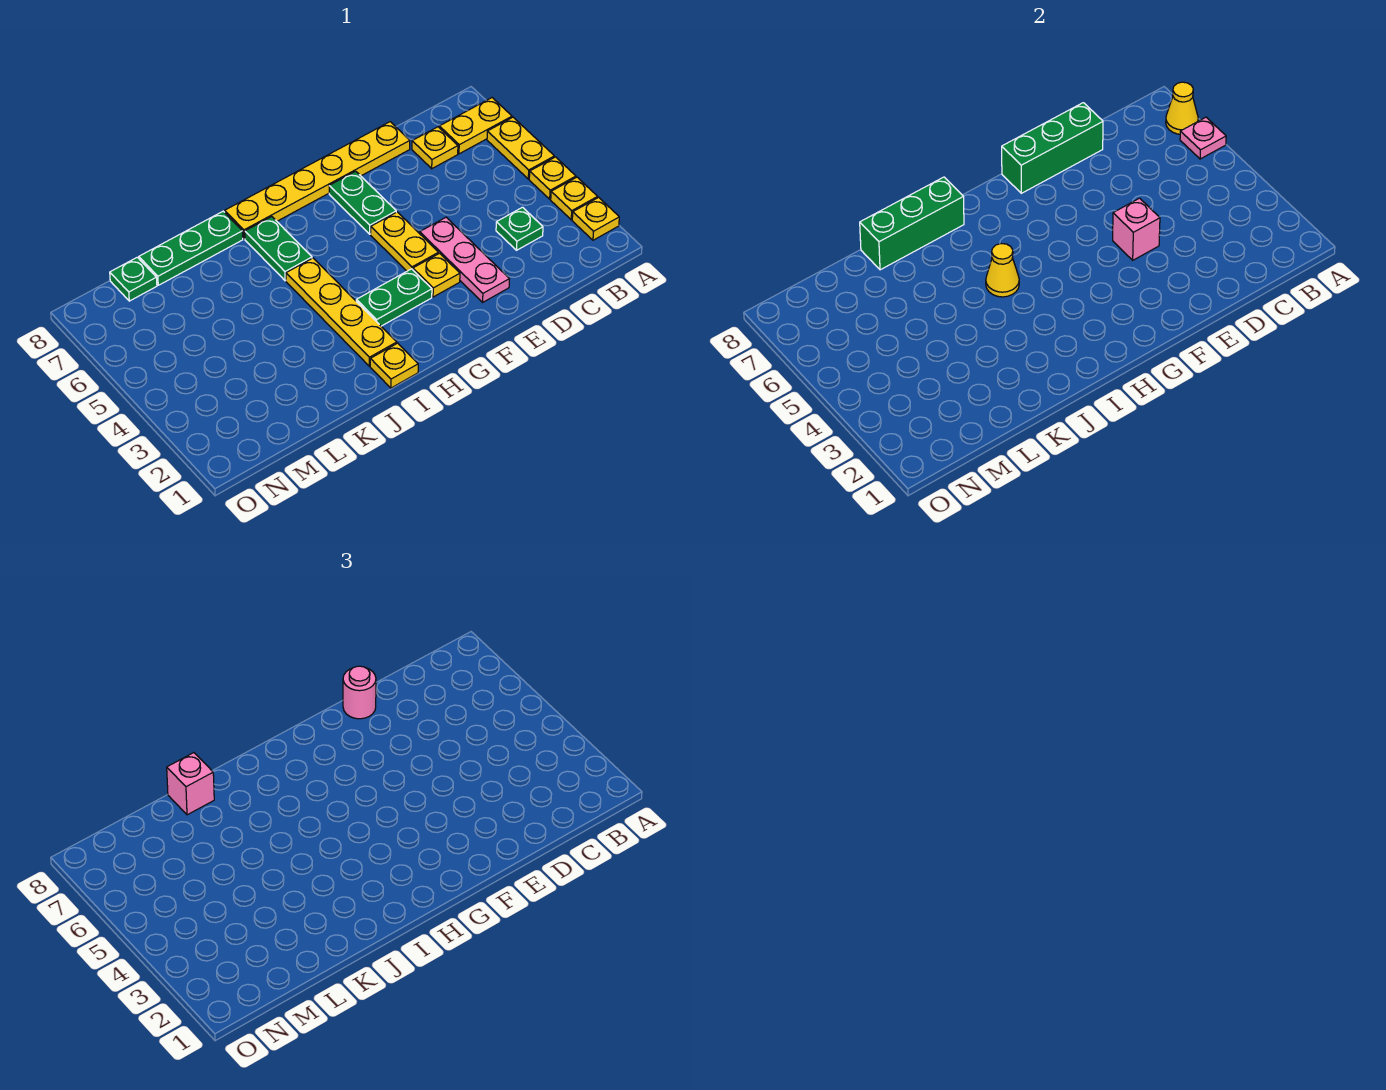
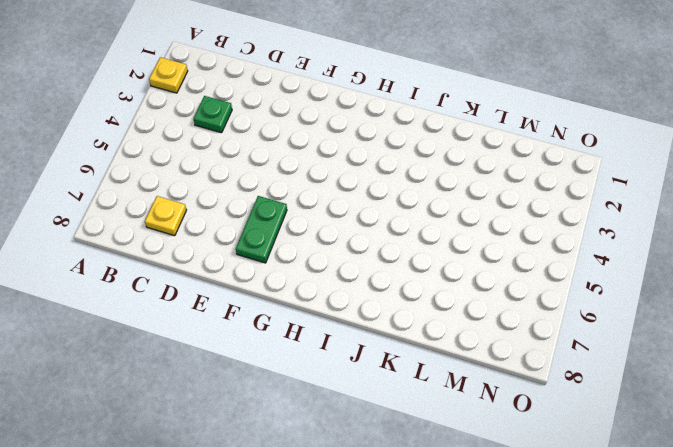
none -> yellow 1x1 plate [551,177,598,220]
none -> yellow 1x1 plate [529,157,576,199]
none -> yellow 1x2 plate [487,117,554,179]

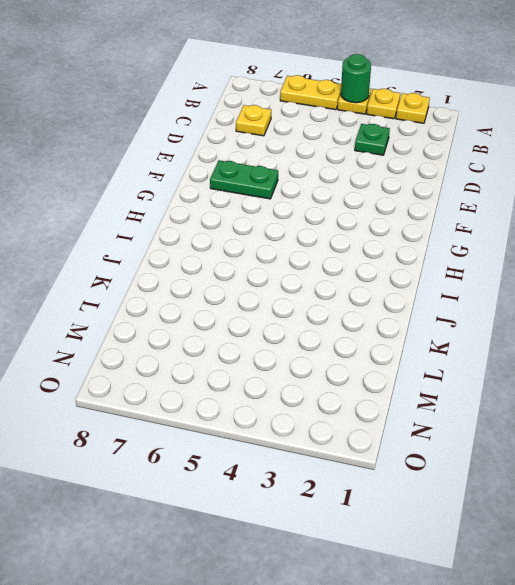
green 1x1 round brick [341,54,371,103] -> none
none -> yellow 1x2 plate [439,98,512,154]
none -> yellow 1x6 plate [225,122,410,239]
none -> pink 1x3 plate [420,217,509,302]

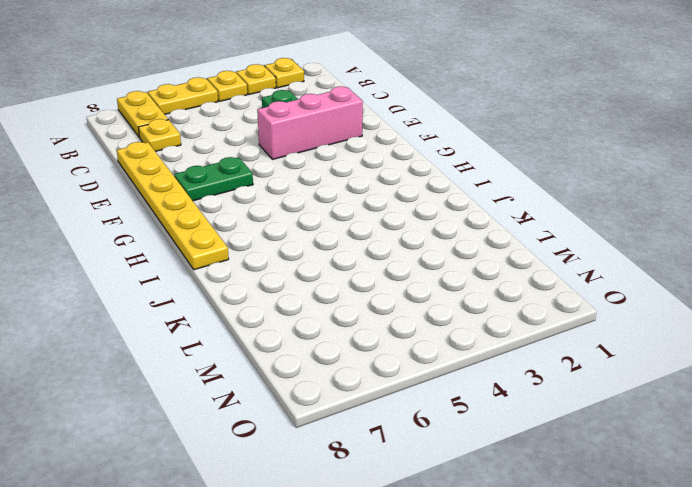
pink 1x3 brick [257,86,363,159] -> pink 1x3 plate [420,217,509,302]
none -> yellow 1x1 plate [413,253,460,297]
none -> yellow 1x2 plate [371,212,439,271]
none -> green 1x2 plate [356,269,432,326]

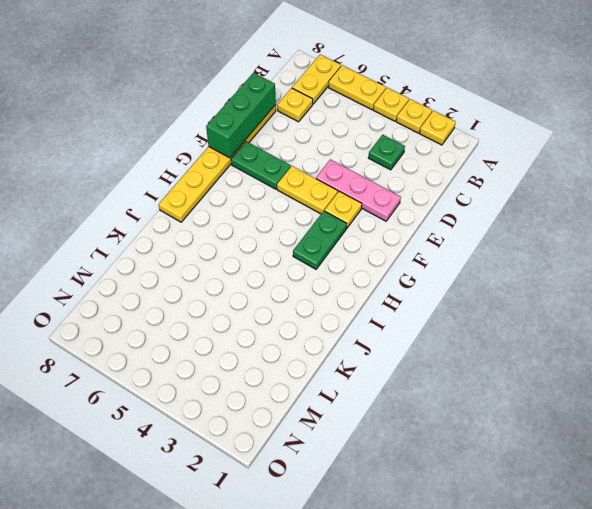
none -> yellow 1x1 plate [370,343,418,388]
none -> yellow 1x4 plate [286,258,397,366]
none -> green 1x2 plate [245,217,312,281]

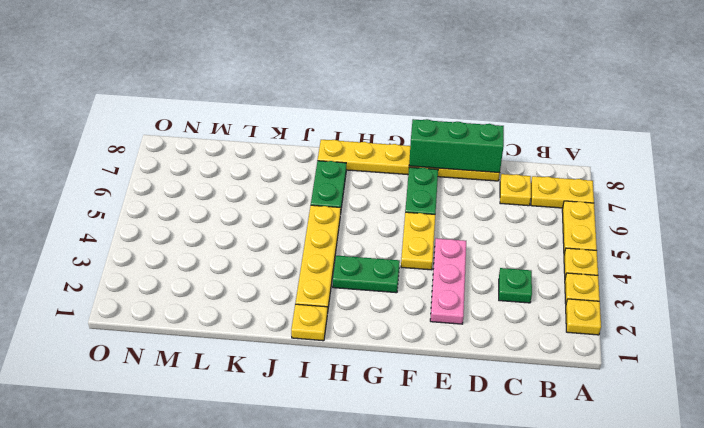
none -> yellow 1x1 plate [413,253,460,297]
none -> green 1x3 plate [139,211,243,285]
none -> green 1x1 plate [110,257,157,301]

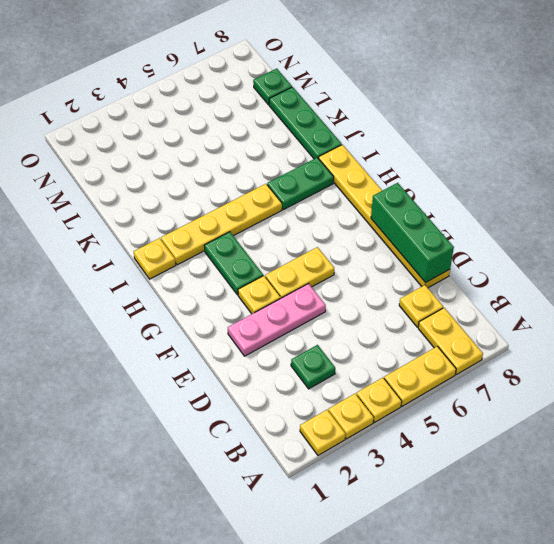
none -> green 1x2 plate [329,171,396,234]
none -> pink 1x1 plate [1180,117,1226,159]
none -> yellow 1x1 cone [1166,82,1198,134]

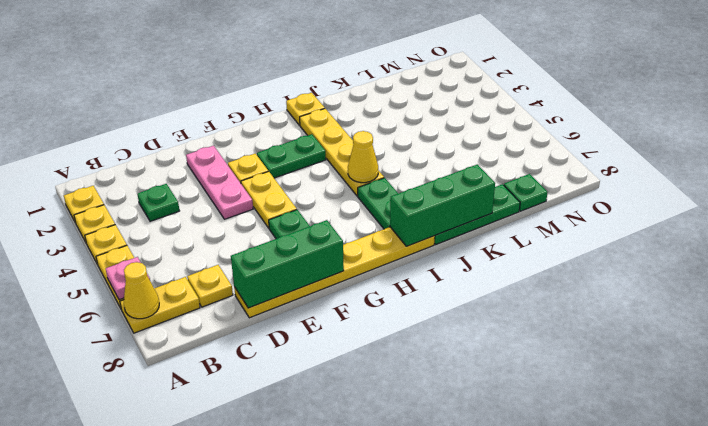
none -> pink 1x1 brick [1113,198,1160,260]
none -> pink 1x1 round brick [343,666,376,719]
none -> pink 1x1 brick [167,753,214,815]

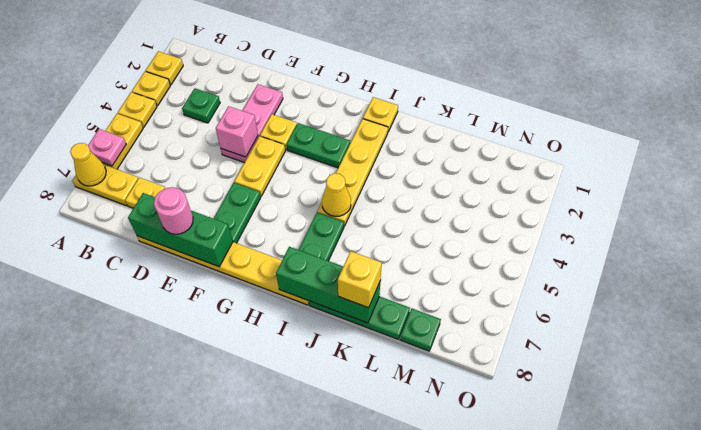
yellow 1x1 brick [338,251,382,308] -> pink 1x1 brick [167,753,214,815]

